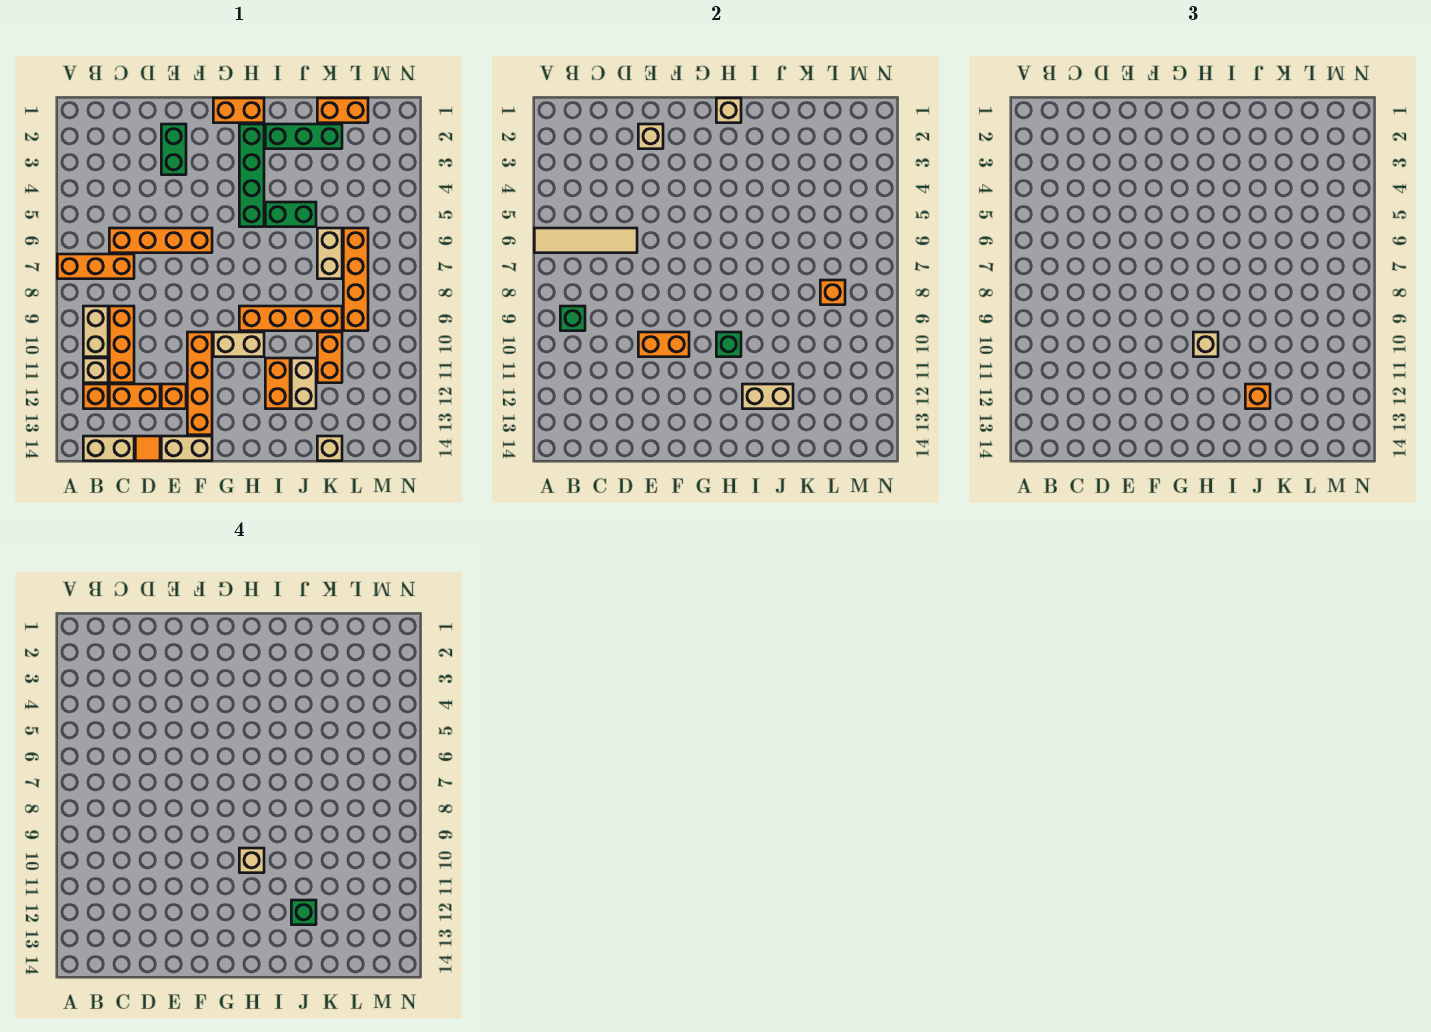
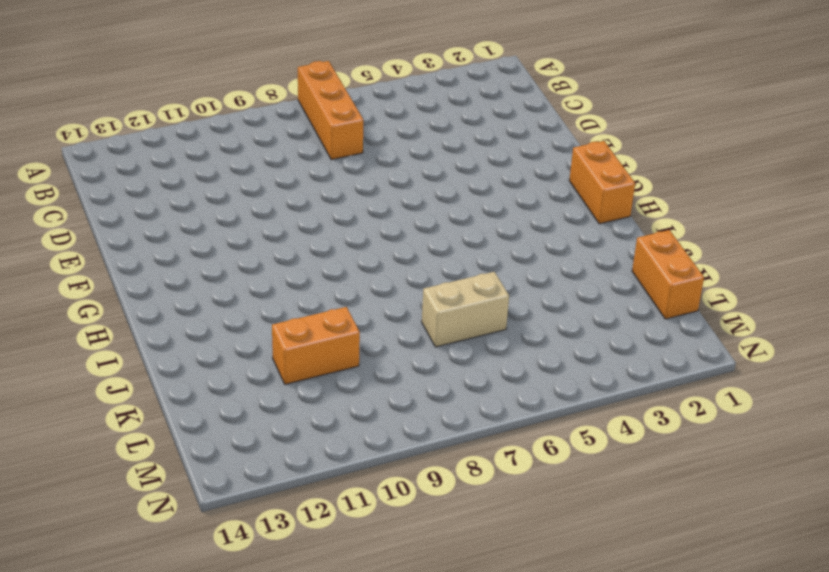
none -> tan 1x2 brick [83,306,108,357]
none -> tan 1x1 brick [83,358,108,383]
none -> orange 1x1 brick [83,384,108,409]
none -> tan 1x2 brick [83,436,134,461]

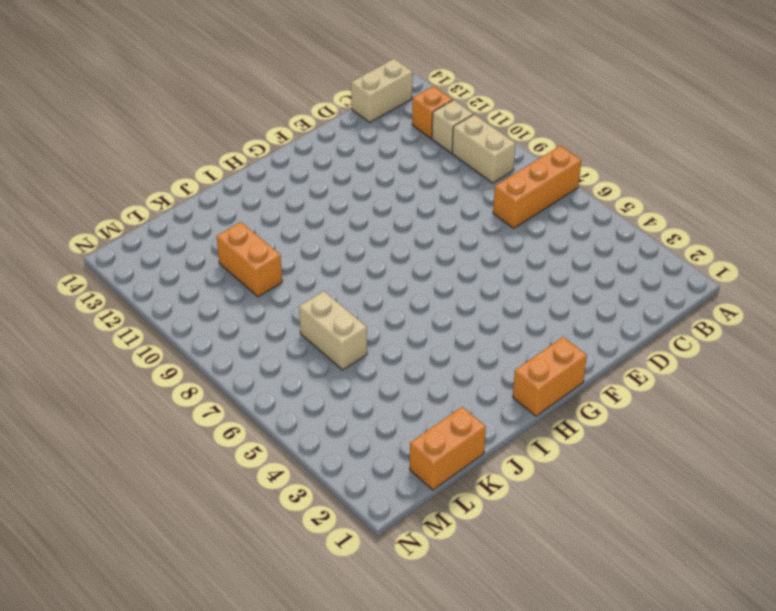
none -> orange 1x4 brick [109,228,212,253]
none -> orange 1x3 brick [109,306,134,383]
none -> orange 1x2 brick [109,384,160,409]
none -> orange 1x1 tile [135,436,160,461]

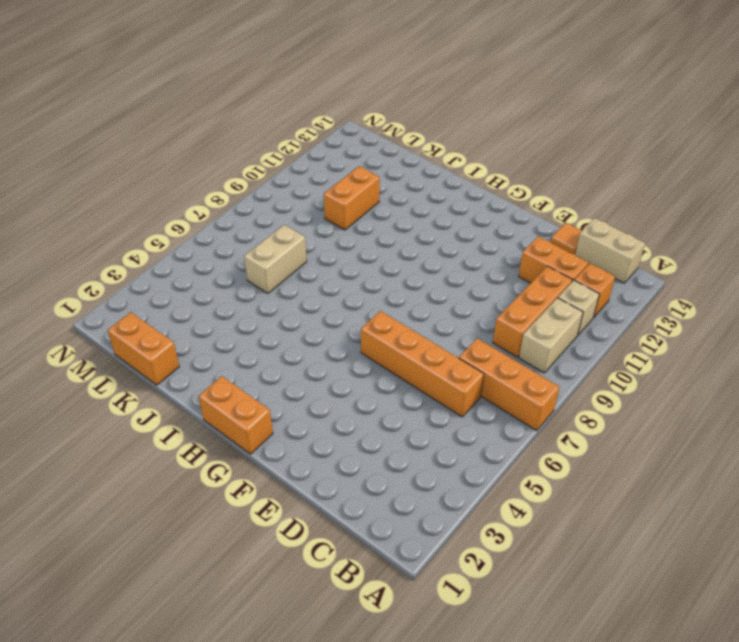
none -> green 1x2 brick [161,124,186,175]
none -> orange 1x1 brick [161,384,186,409]
none -> tan 1x2 brick [161,436,212,461]
none -> orange 1x4 brick [187,332,212,435]

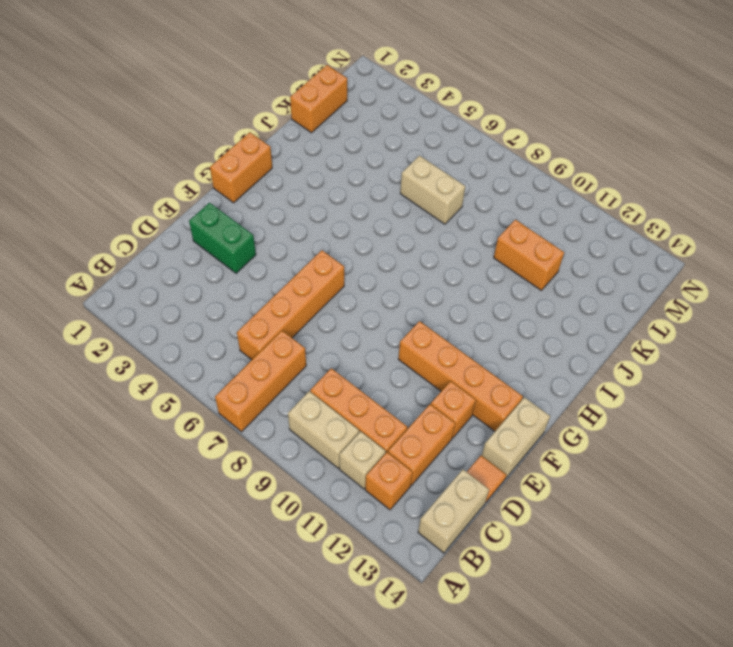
none -> tan 1x2 brick [213,332,264,357]
none -> green 1x4 brick [239,124,264,227]
none -> orange 1x4 brick [239,306,342,331]
none -> green 1x3 brick [265,124,342,149]

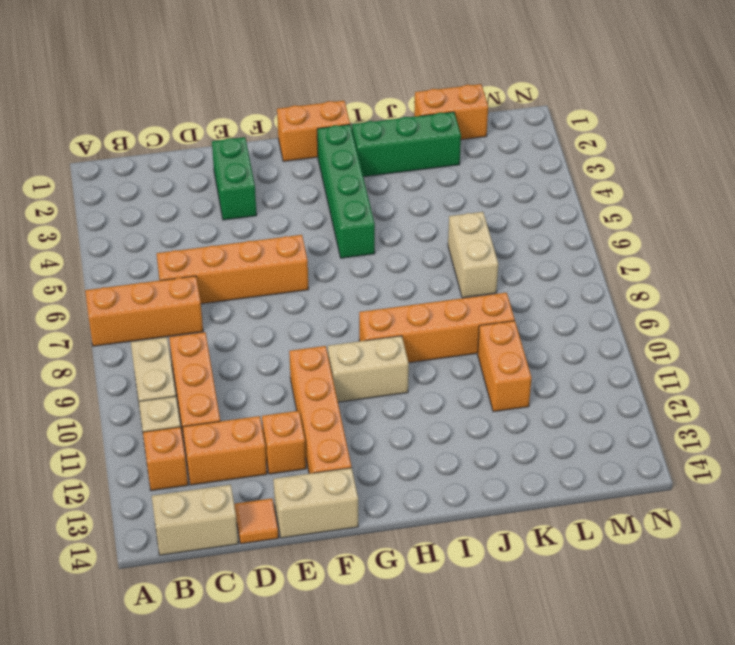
none -> green 1x2 brick [265,202,316,227]
none -> orange 1x2 brick [265,358,290,409]
none -> tan 1x2 brick [291,358,316,409]
none -> tan 1x1 brick [317,436,342,461]

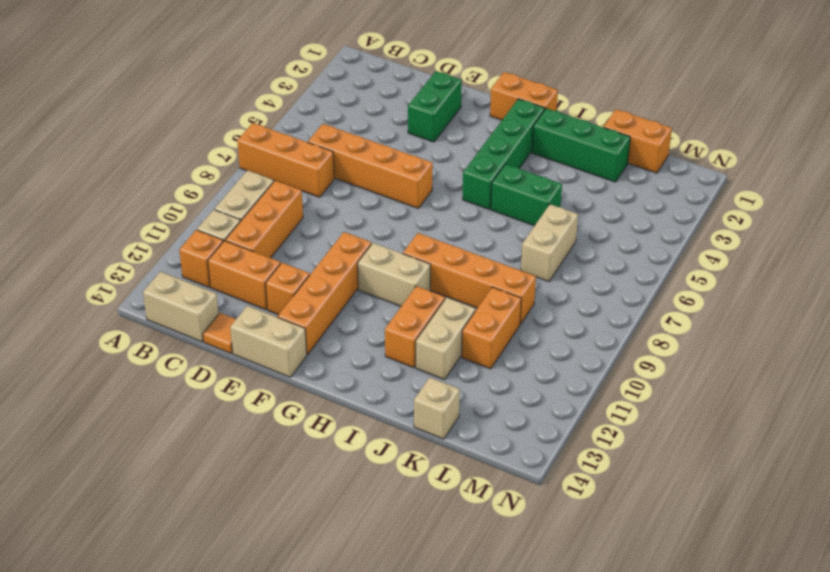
none -> orange 1x4 brick [343,228,368,331]
none -> tan 1x4 tile [534,228,637,253]
none -> green 1x1 brick [560,306,585,331]
none -> tan 1x1 brick [638,124,663,149]

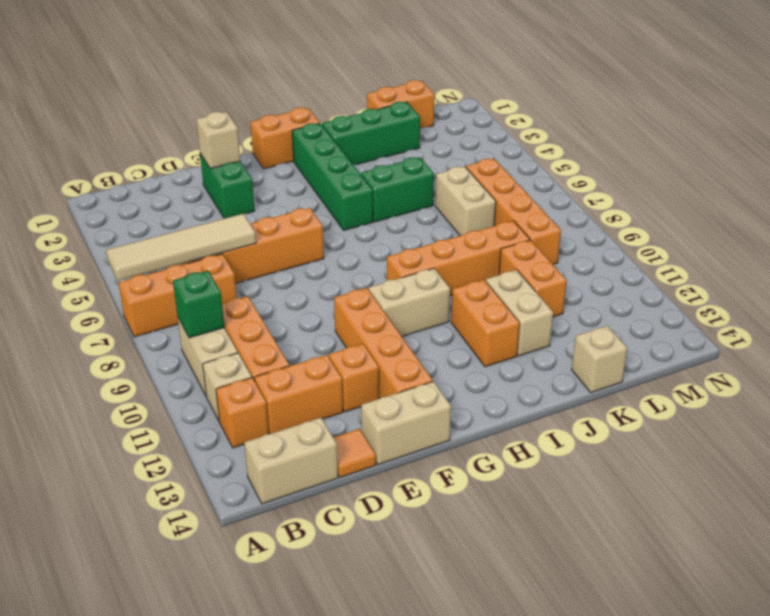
none -> orange 1x2 brick [638,332,689,357]
none -> tan 1x1 brick [716,98,741,123]
none -> green 1x1 brick [716,332,741,357]
none -> tan 1x2 brick [742,384,793,409]

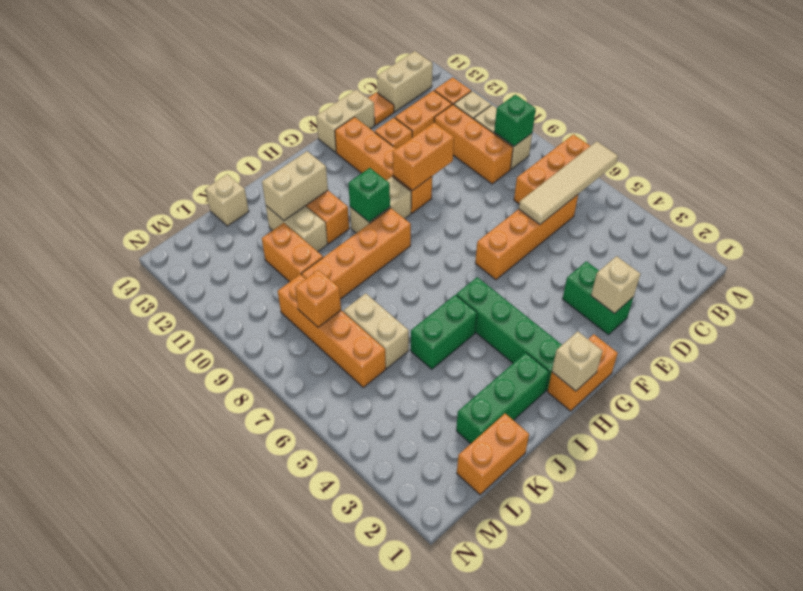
none -> tan 1x1 brick [1193,332,1218,357]
none -> orange 1x1 brick [1245,384,1270,409]
none -> tan 1x1 brick [239,848,264,873]
none -> green 1x1 brick [291,900,316,925]

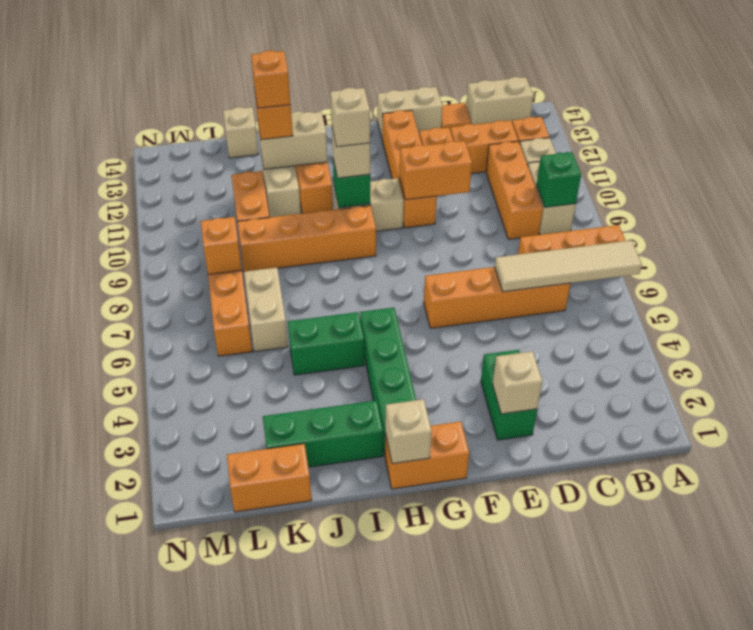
orange 1x1 brick [251,51,291,108] -> green 1x1 brick [291,900,316,925]

